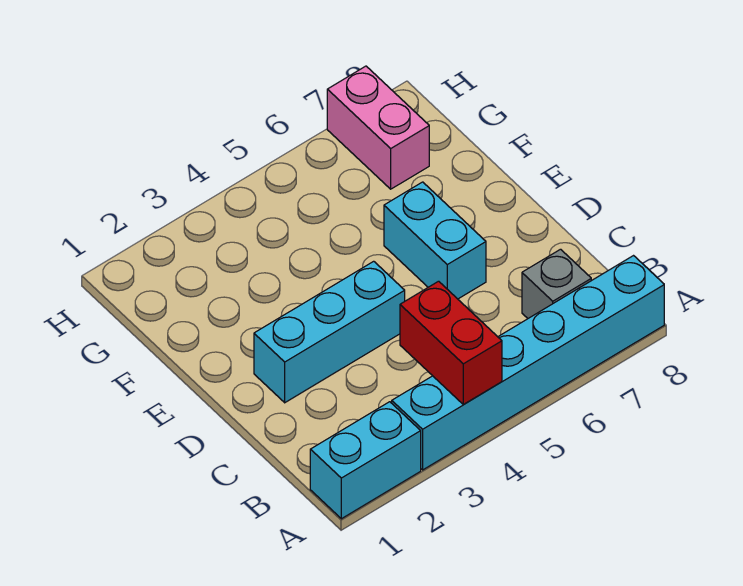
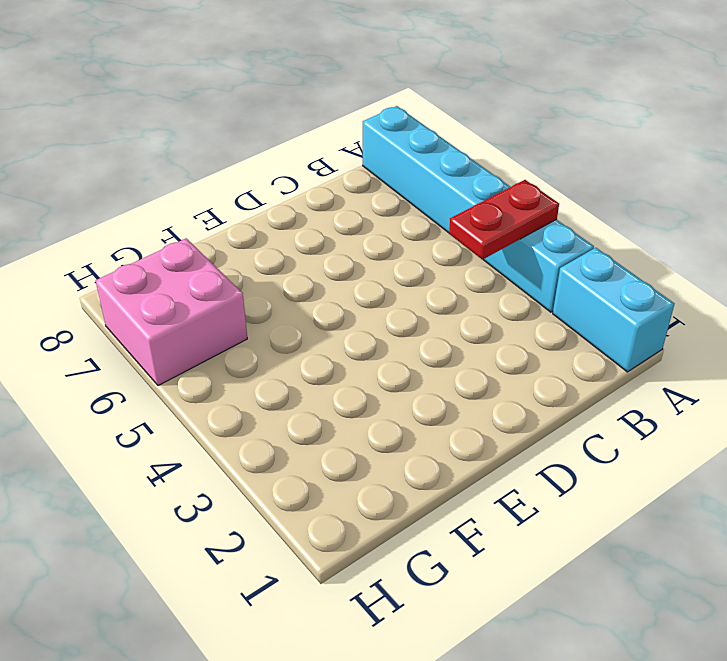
red 1x2 plate [449,180,559,260] -> red 1x2 brick [400,281,502,405]
pink 2x2 brick [96,238,247,386] -> pink 1x2 brick [327,66,429,189]
none -> grey 1x1 brick [522,249,591,318]
none -> cyan 1x3 brick [254,261,405,403]

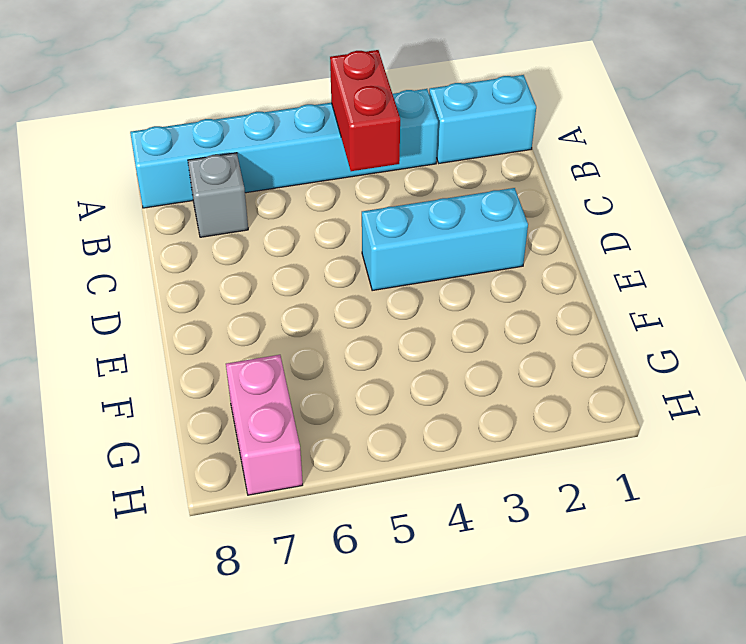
none -> cyan 1x2 brick [384,182,486,299]

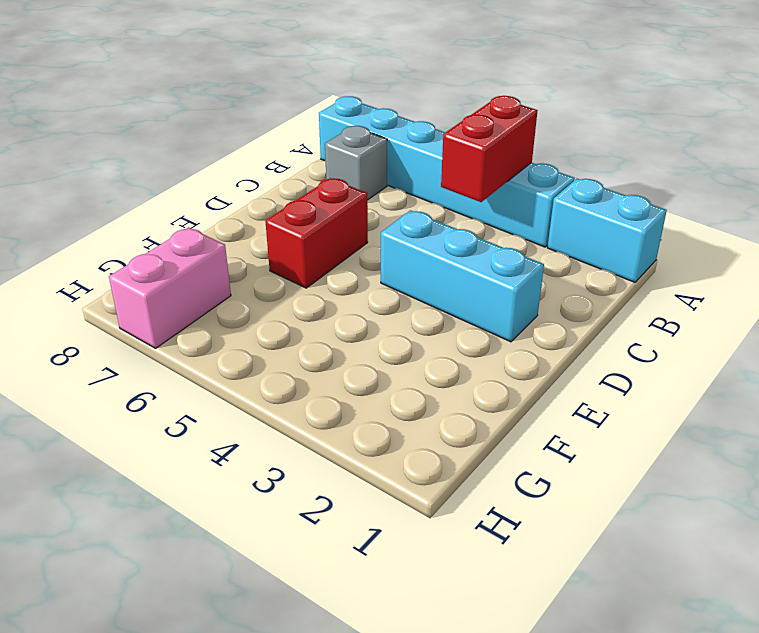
red 1x2 brick [265,178,368,288] -> cyan 1x2 brick [384,182,486,299]

